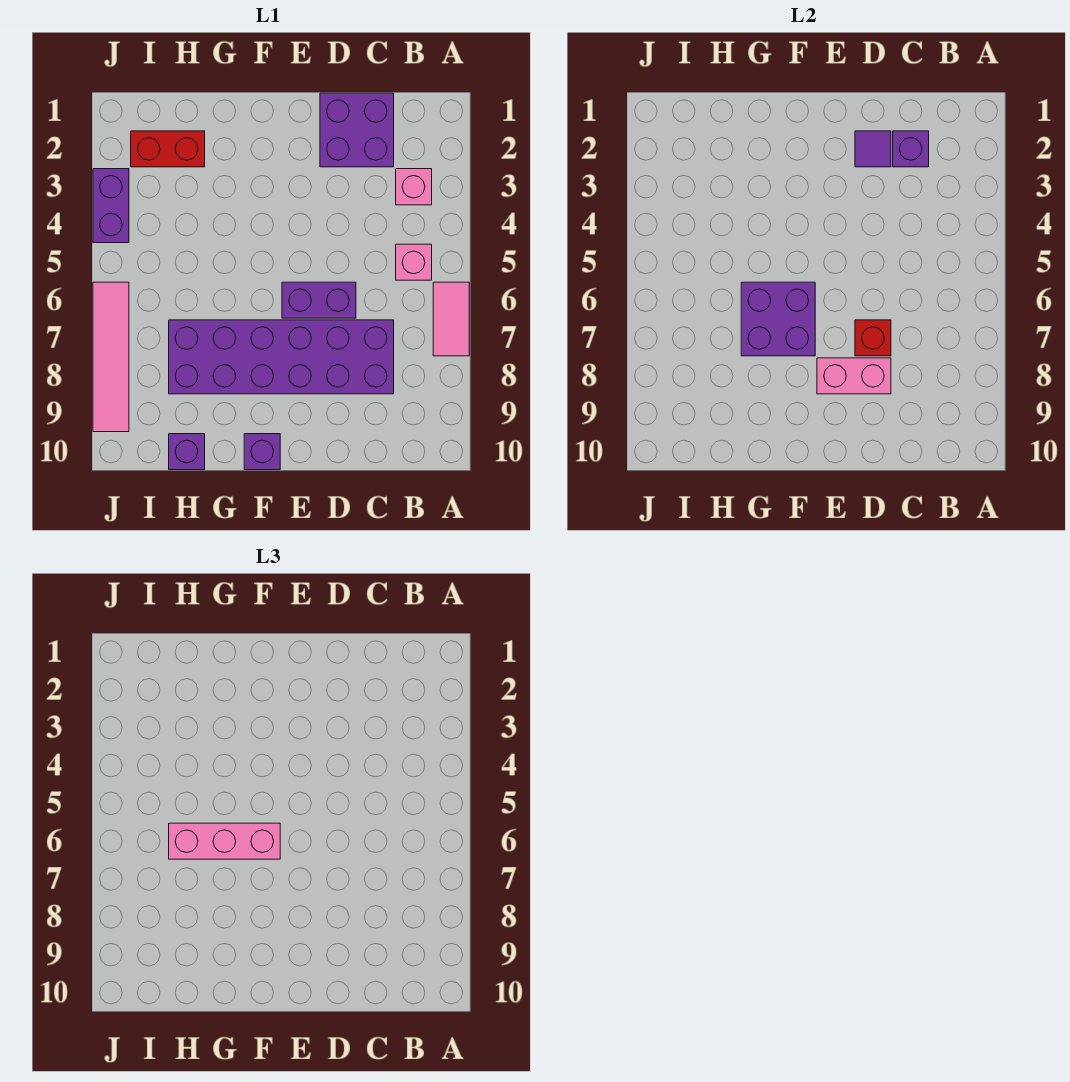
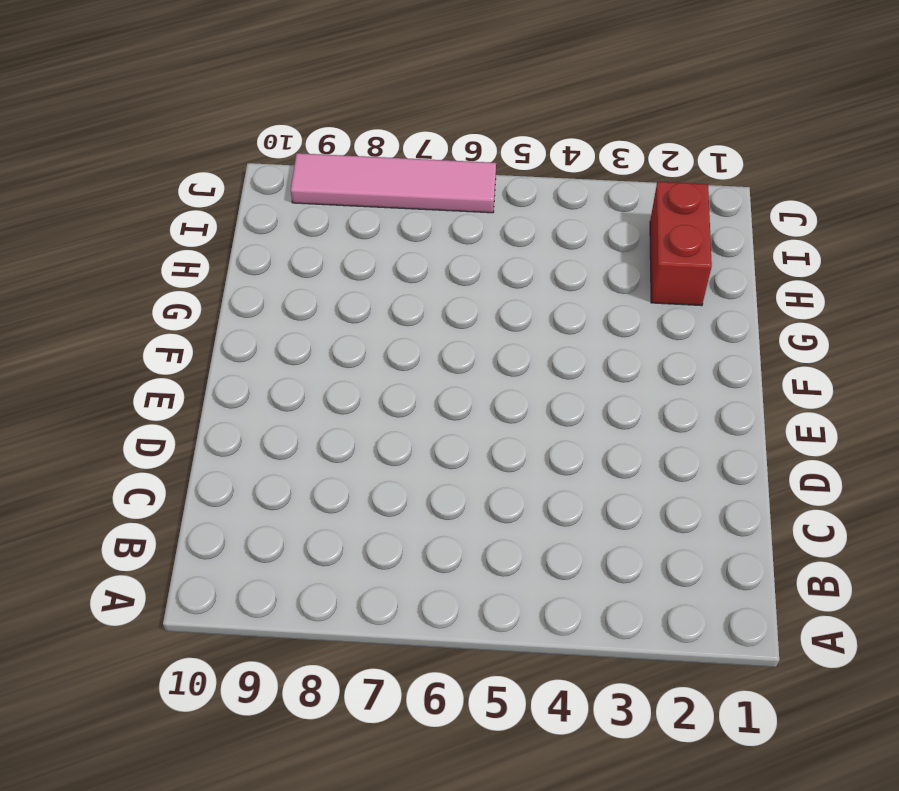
none -> pink 1x2 tile [433,282,469,356]
none -> pink 1x1 brick [396,169,432,205]
none -> pink 1x1 brick [396,244,432,280]

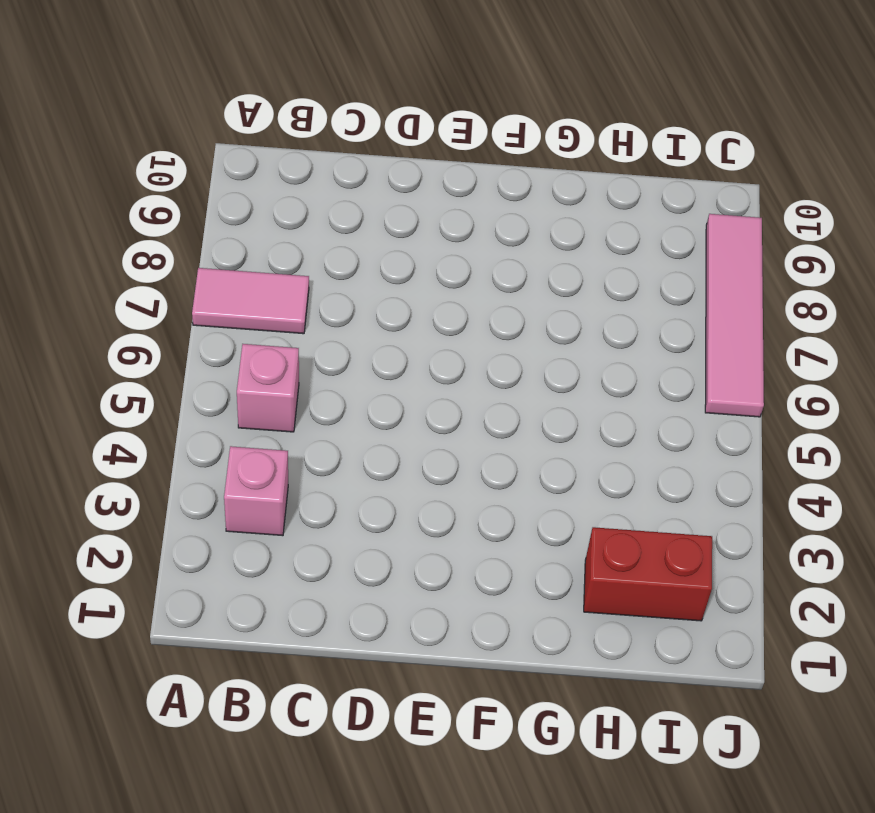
pink 1x2 tile [192,268,309,334] -> pink 1x2 tile turned to [433,282,469,356]
none -> purple 2x2 brick [320,93,394,167]
none -> purple 2x6 brick [169,320,394,394]
none -> purple 1x2 brick [282,282,356,318]

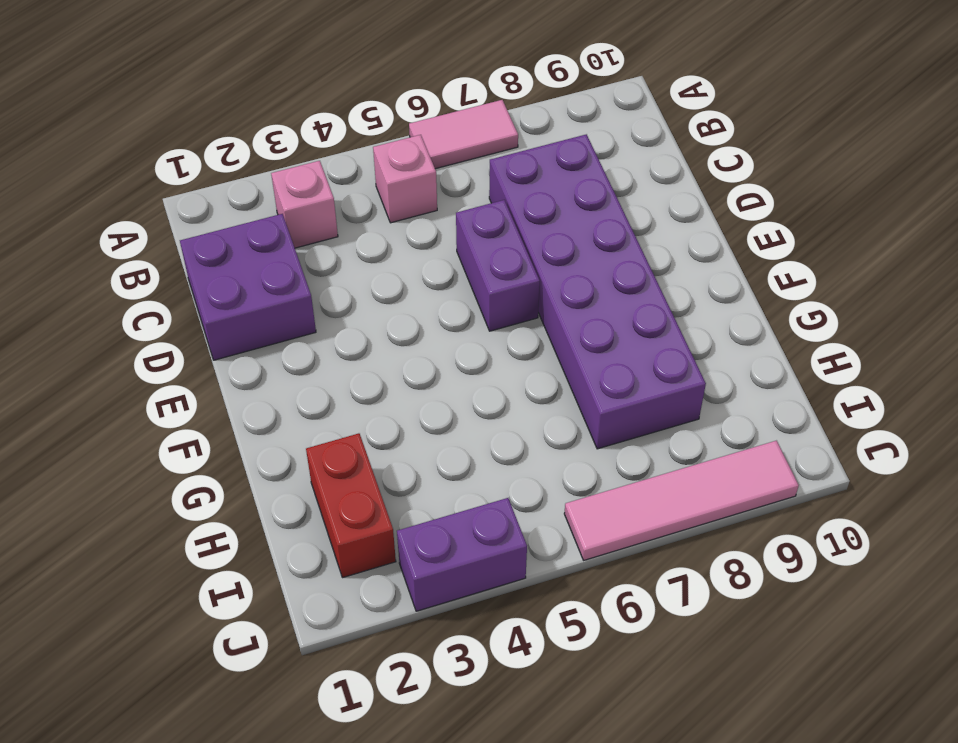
none -> purple 1x1 brick [244,434,280,470]
none -> purple 1x1 brick [169,434,205,470]
none -> purple 1x1 brick [893,131,929,167]

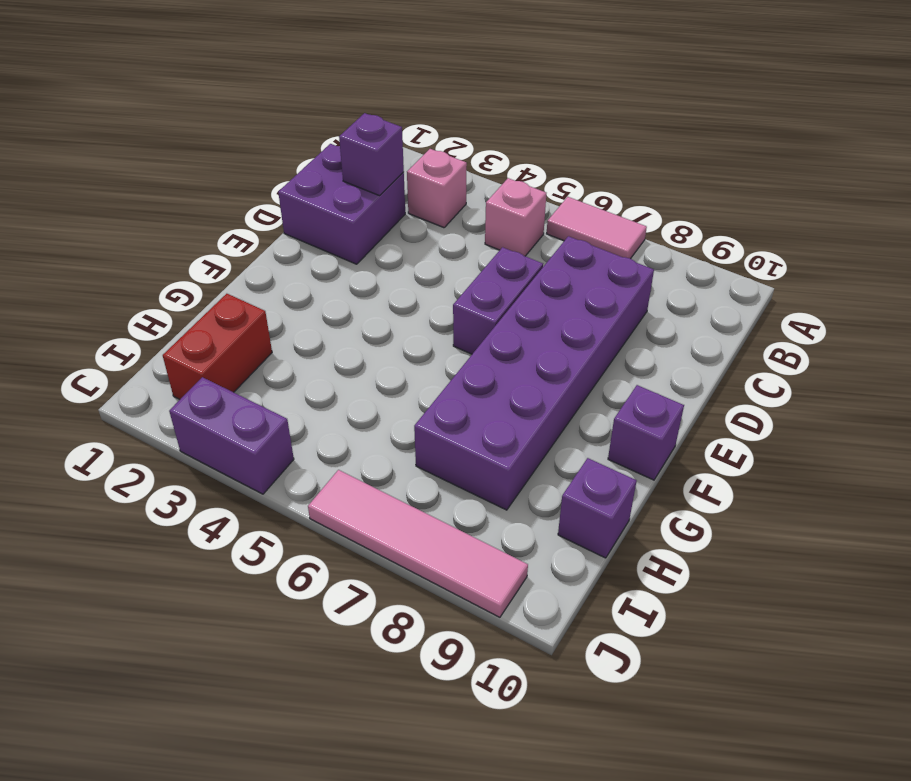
none -> purple 1x1 tile [855,131,891,167]
none -> red 1x1 brick [855,320,891,356]
none -> pink 1x2 brick [817,358,891,394]

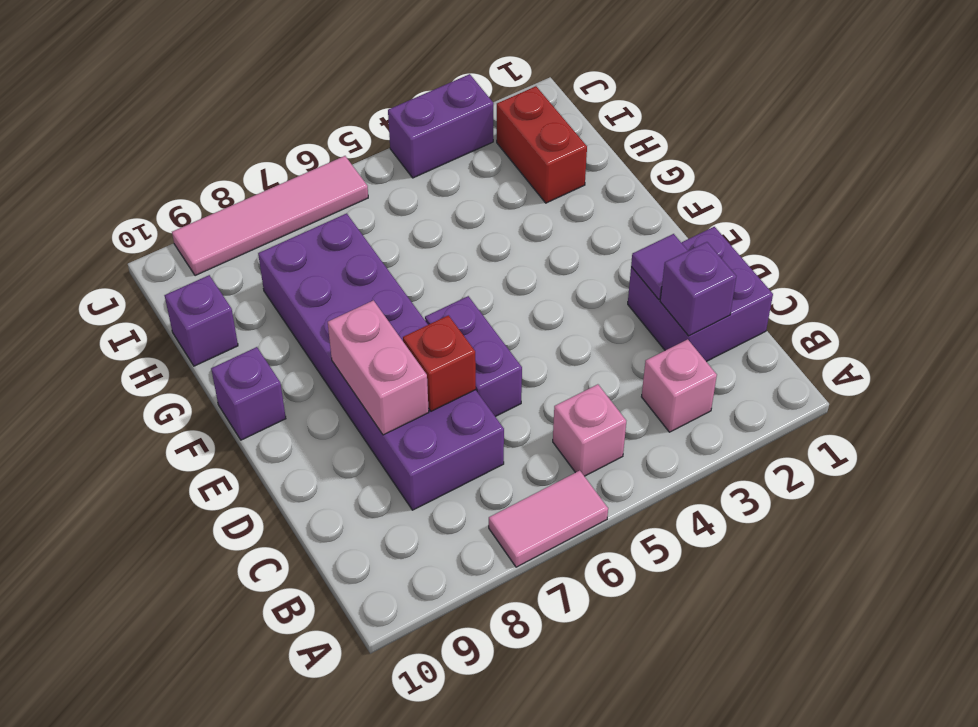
none -> purple 2x2 brick [741,282,815,356]
none -> pink 1x3 brick [169,823,280,859]

